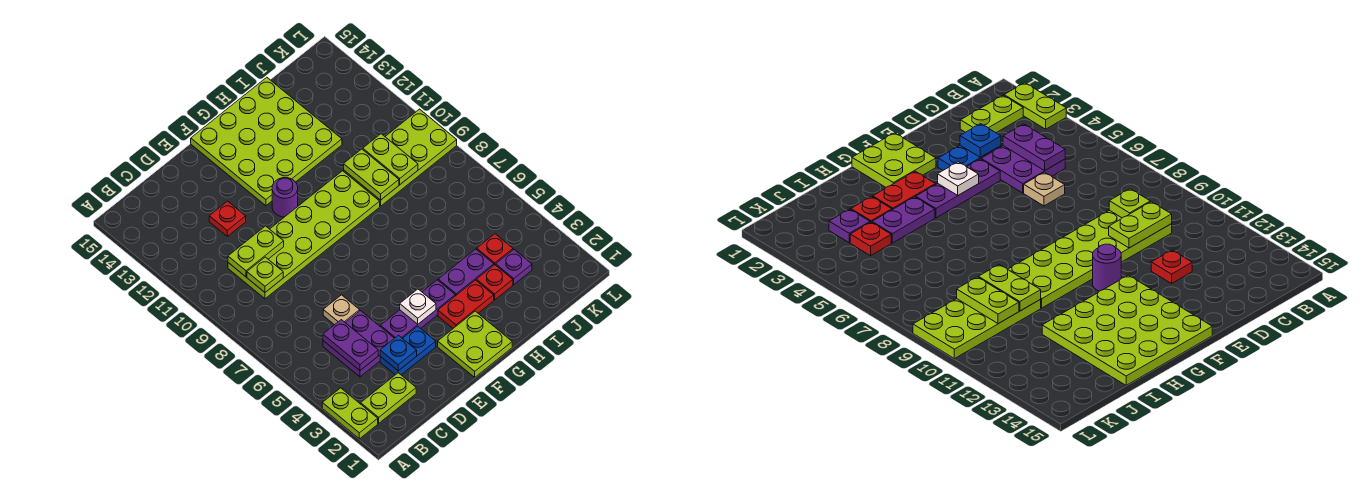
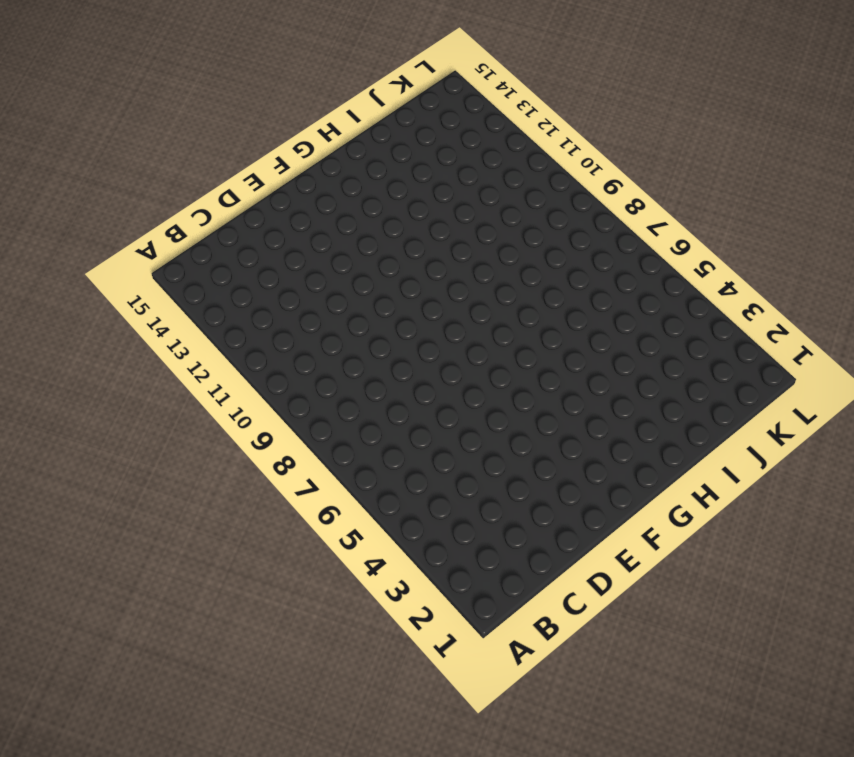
none -> lime 1x2 plate [322,388,378,439]
none -> lime 1x2 plate [361,373,416,423]
none -> purple 2x2 plate [323,311,394,377]

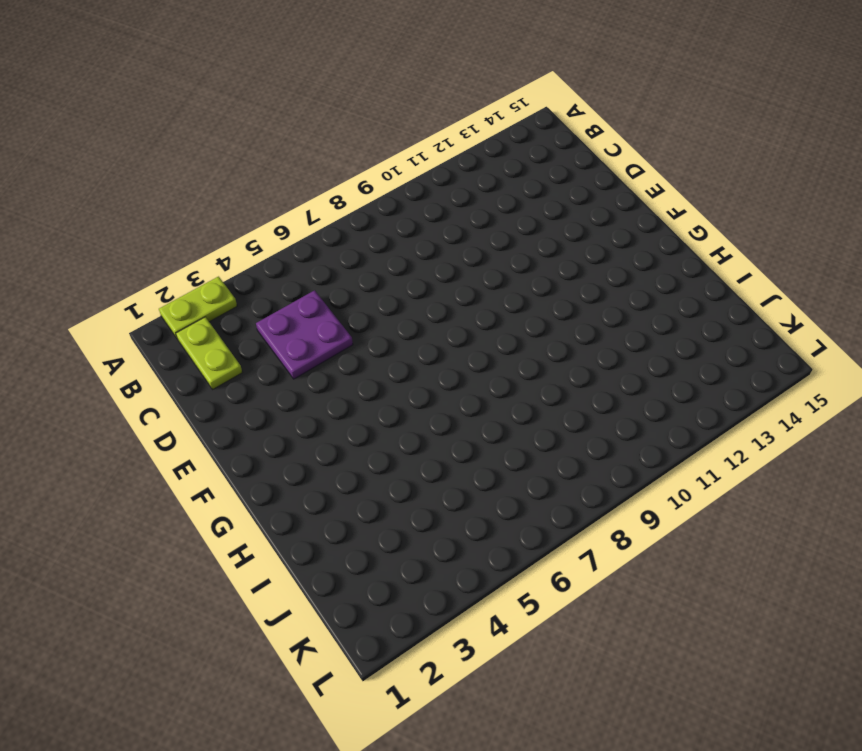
none -> lime 2x6 plate [228,171,380,299]
none -> blue 1x2 plate [380,326,436,375]
none -> tan 1x1 plate [323,295,360,325]

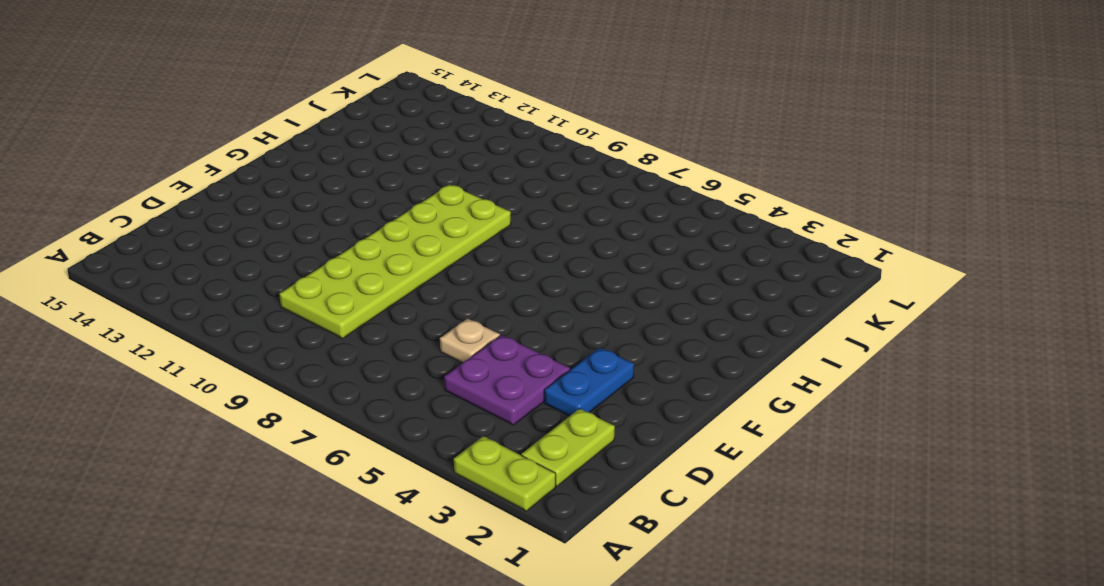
none -> red 1x1 plate [209,201,246,236]
none -> purple 1x3 plate [380,280,455,338]
none -> lime 2x2 plate [438,311,512,377]

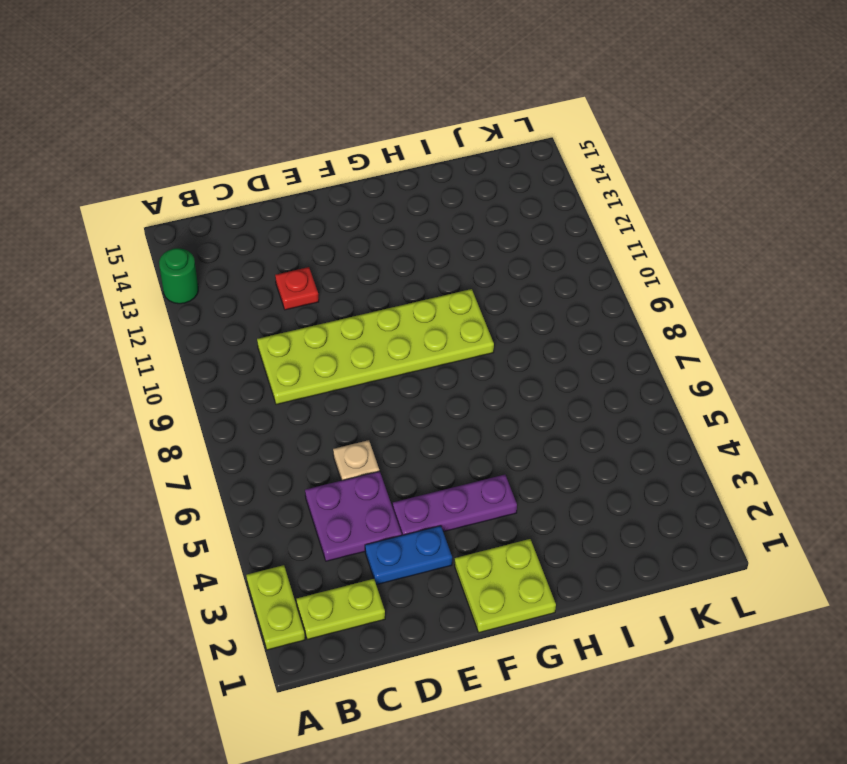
green 1x1 round brick [159,248,198,304] -> none
none -> purple 1x1 round brick [272,178,298,217]
none -> lime 4x4 plate [191,77,342,206]
none -> red 1x2 plate [438,280,494,328]

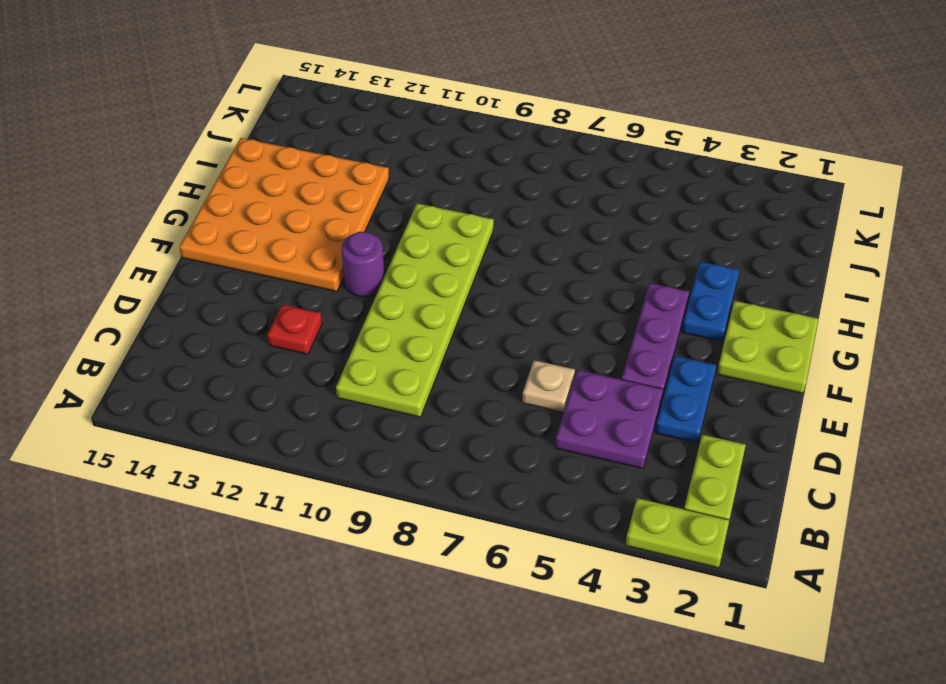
orange 4x4 plate [179,138,389,292] -> lime 4x4 plate [191,77,342,206]
blue 1x2 plate [682,262,739,341] -> red 1x2 plate [438,280,494,328]
none -> purple 1x2 plate [438,249,494,296]
none -> red 1x1 plate [476,265,513,300]
none -> lime 2x4 plate [344,109,457,206]

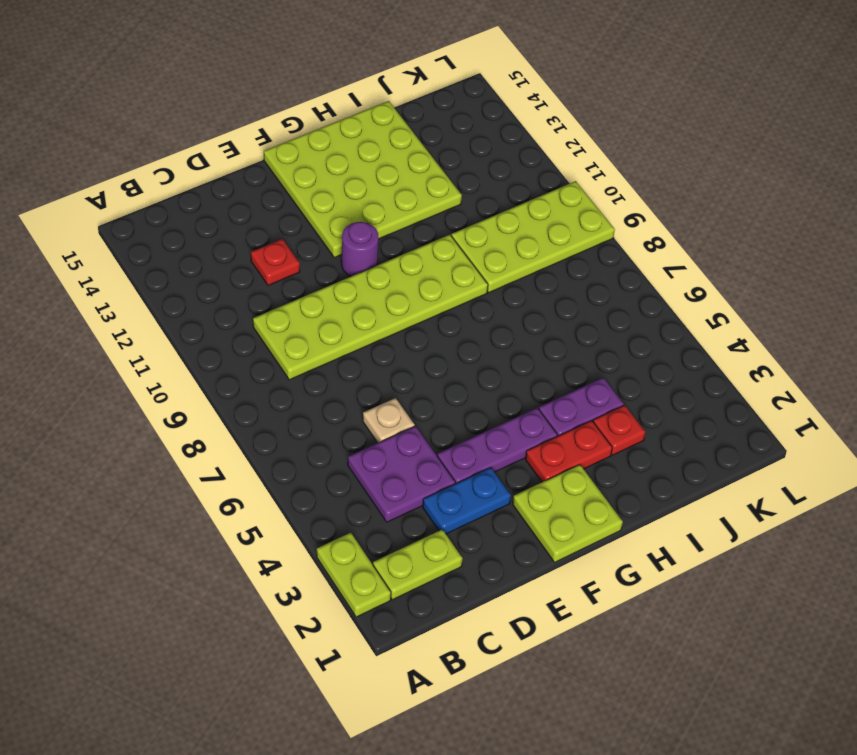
none -> purple 1x1 plate [496,250,532,284]
none -> red 1x1 plate [477,234,513,265]
none -> purple 1x2 plate [323,320,378,370]

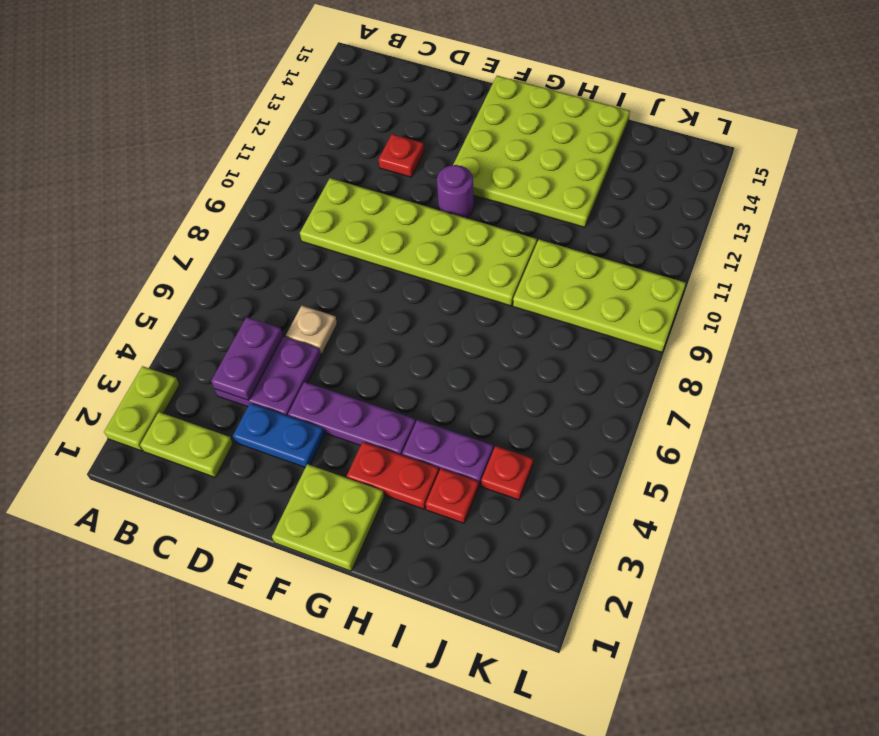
none -> purple 1x1 plate [496,250,532,284]
none -> lime 1x1 plate [247,257,283,292]
none -> lime 1x2 plate [228,226,284,277]

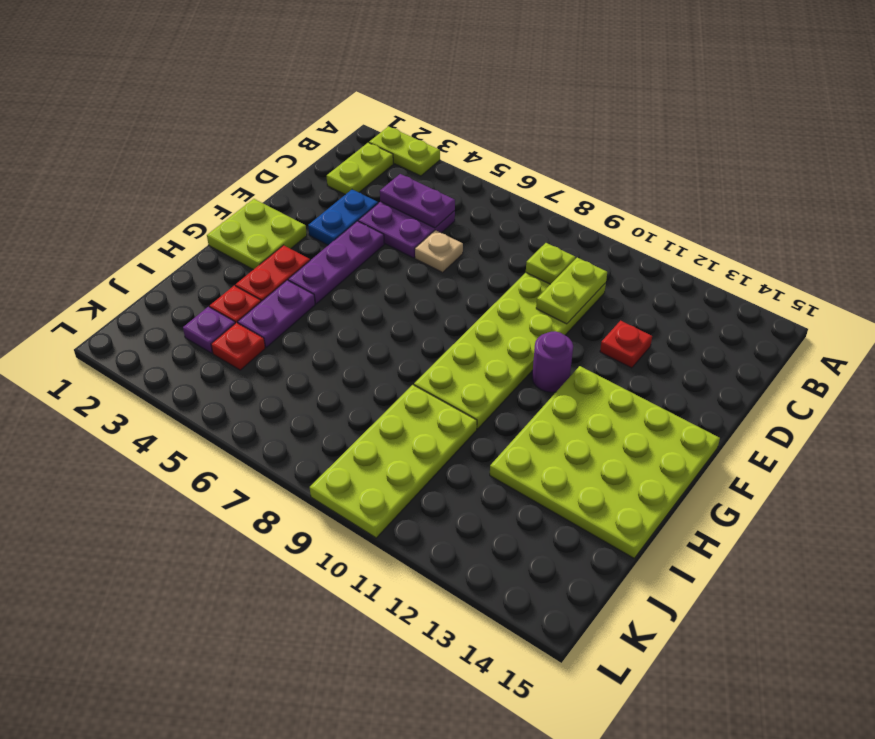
none -> blue 1x1 plate [380,336,417,371]
none -> white 1x1 plate [400,289,436,324]
none -> lime 1x2 plate [344,149,399,200]

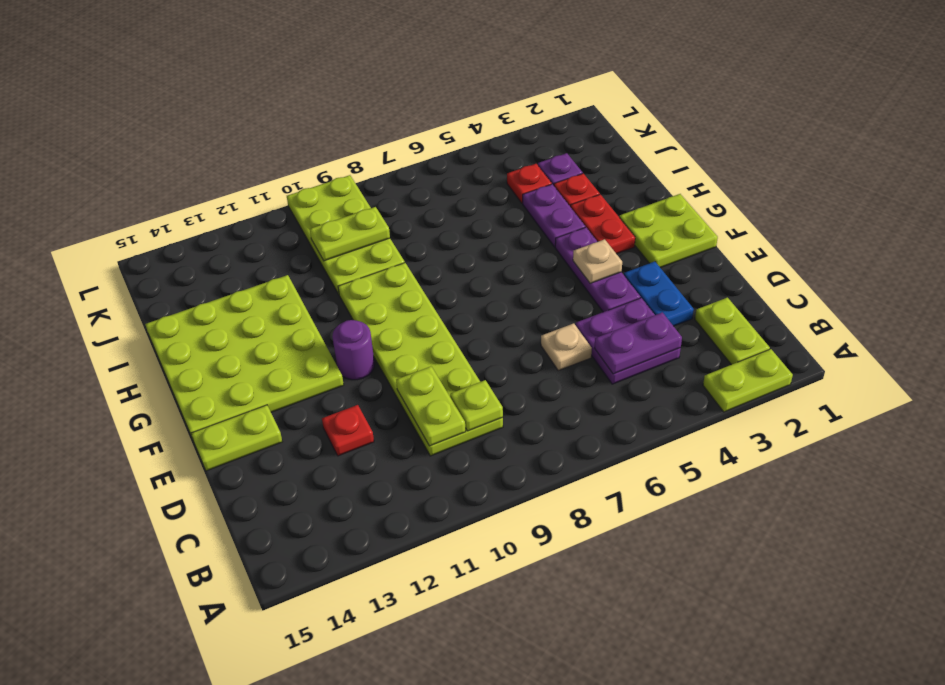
lime 1x2 plate [191,405,282,471] -> lime 1x2 plate moved to [344,149,399,200]
tan 1x1 plate [573,239,622,283] -> white 1x1 plate [400,289,436,324]
none -> blue 1x1 plate [380,336,417,371]

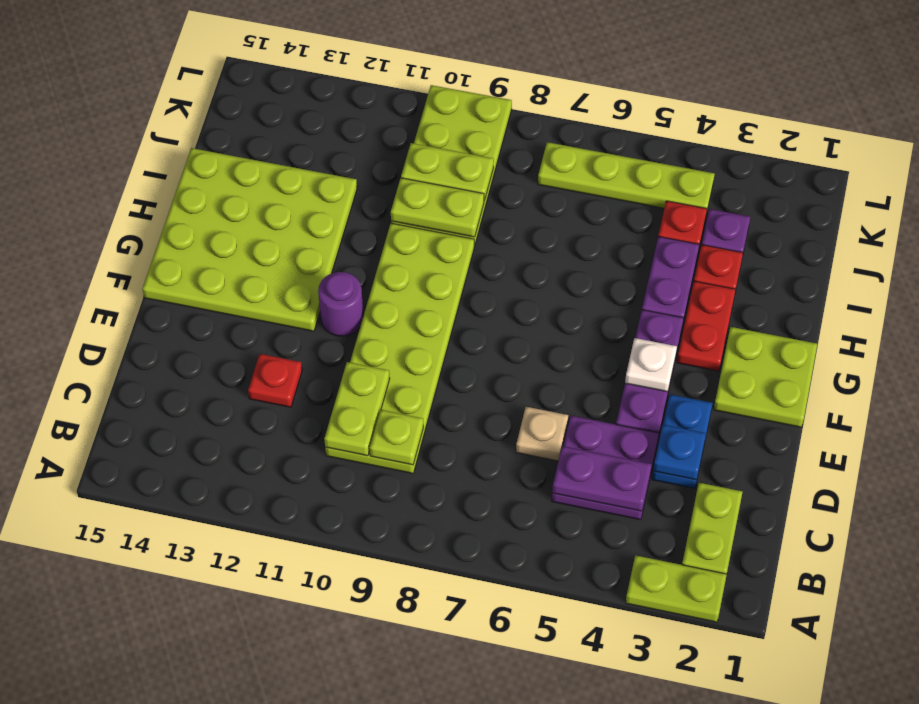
lime 1x4 plate [538,142,715,210] -> none

